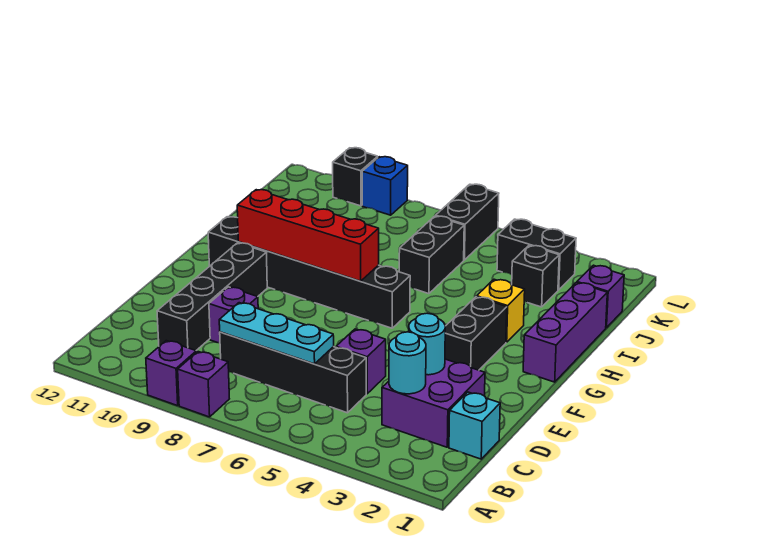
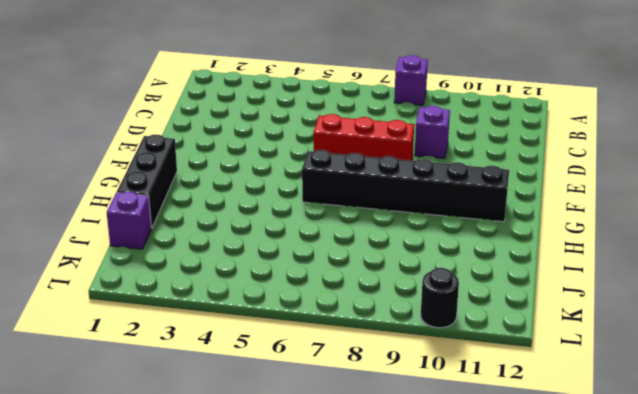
red 1x3 brick [314,114,414,161] -> none
black 1x3 brick [117,135,177,228] -> purple 1x3 brick [523,283,607,382]
black 1x1 round brick [421,268,459,328] -> black 1x1 brick [333,148,378,206]
none -> purple 1x1 brick [146,341,196,406]
none -> cyan 1x1 brick [449,392,500,459]
none -> purple 2x2 brick [382,359,485,447]

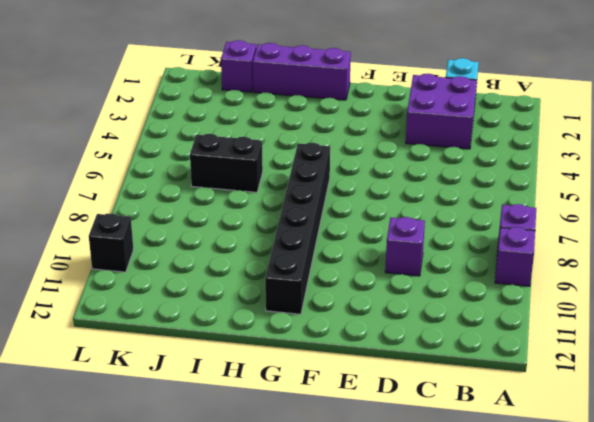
none -> black 1x4 brick [220,332,366,413]
none -> black 1x4 brick [157,243,267,351]
none -> purple 1x1 brick [336,329,386,394]

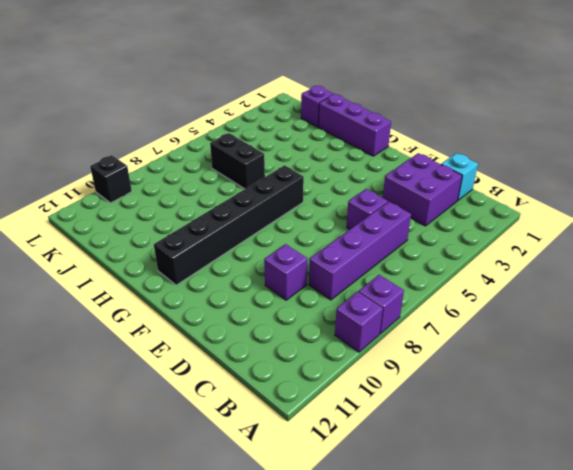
purple 1x4 brick [309,202,411,300] -> black 1x4 brick [220,332,366,413]
none -> black 1x4 brick [157,243,267,351]
none -> black 1x2 brick [445,297,507,370]
none -> yellow 1x1 brick [477,279,525,342]

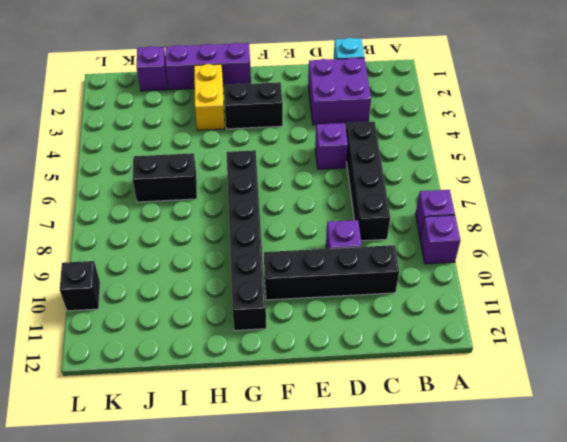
yellow 1x2 brick [194,64,225,130] -> yellow 1x1 brick [477,279,525,342]
none -> black 1x1 brick [512,245,559,307]
none -> black 1x2 brick [497,219,576,290]
none -> black 1x2 brick [436,184,499,260]

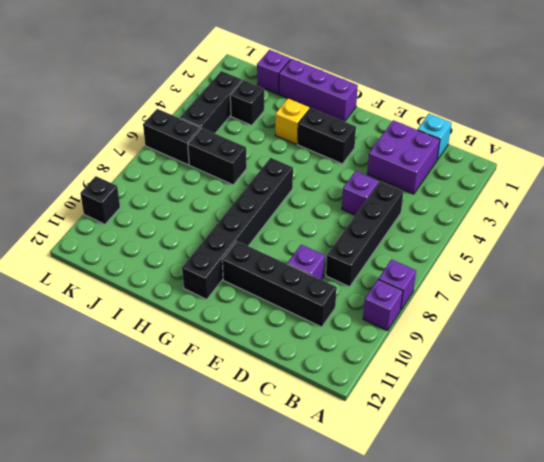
black 1x3 brick [180,71,242,133] -> black 1x2 brick [497,219,576,290]
none -> blue 1x1 brick [362,157,408,215]
none -> cyan 1x1 round brick [389,332,426,394]
none -> cyan 1x3 plate [219,303,334,364]

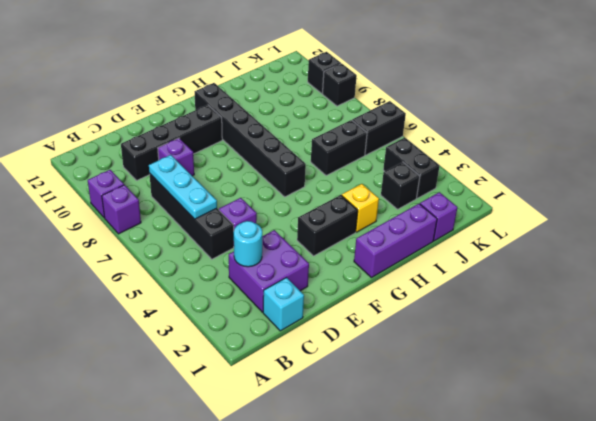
black 1x1 brick [323,64,357,106] -> blue 1x1 brick [362,157,408,215]
none -> cyan 1x1 round brick [409,313,445,375]
none -> red 1x4 brick [237,190,379,281]

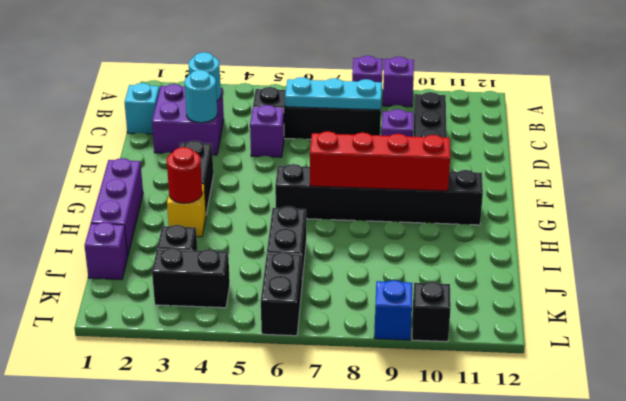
red 1x1 round brick [167,147,202,203] -> none

